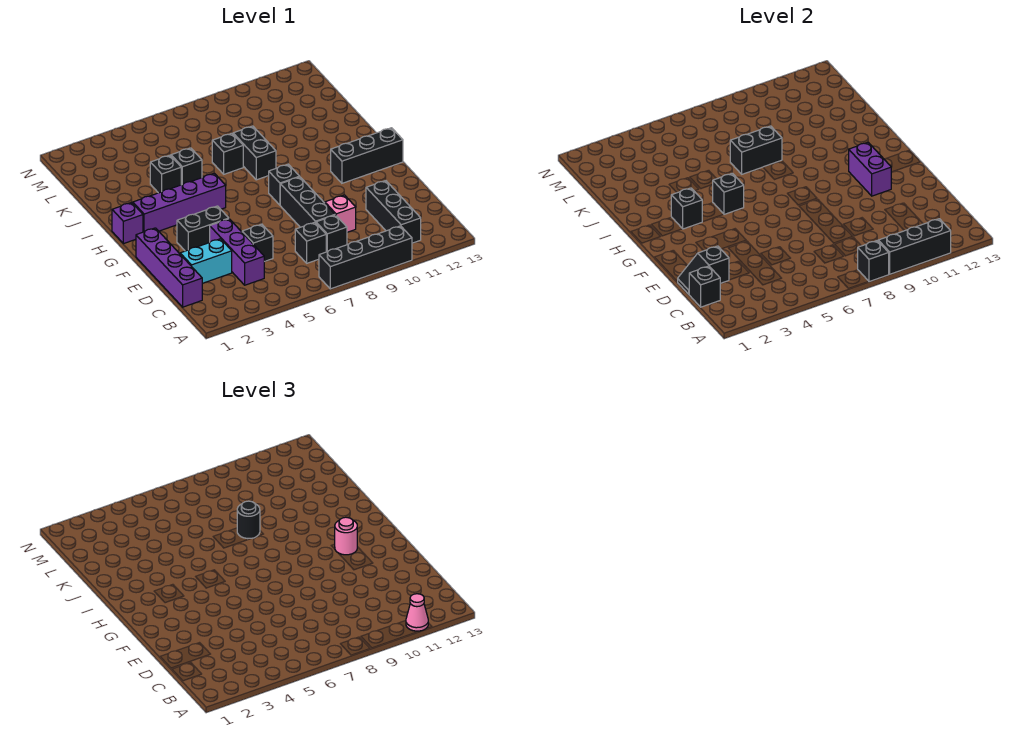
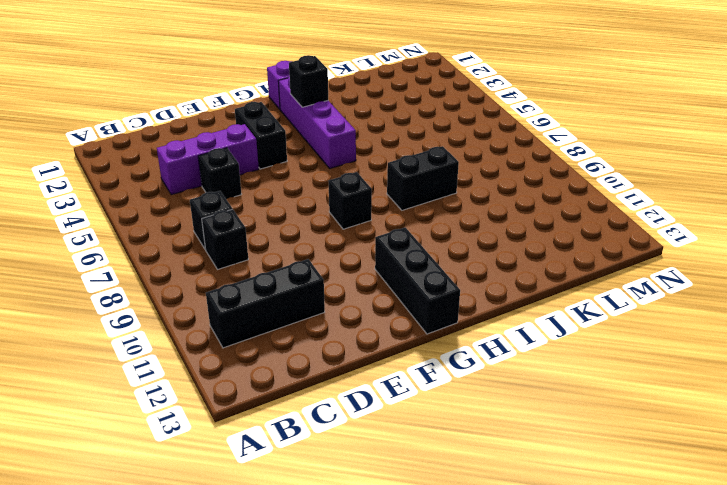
none -> black 1x4 brick [319,226,412,289]
none -> purple 1x4 brick [136,228,202,307]
none -> cyan 1x2 brick [180,239,232,283]
none -> black 1x3 brick [280,177,335,227]

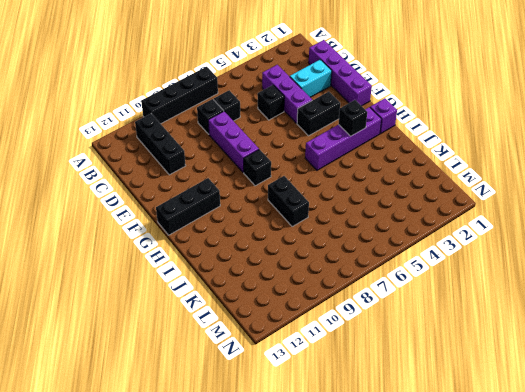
purple 1x3 brick [208,111,259,172] -> black 1x3 brick [280,177,335,227]
none -> pink 1x1 brick [325,195,356,232]
none -> black 1x1 brick [150,155,181,193]
none -> black 1x1 brick [171,148,202,185]
none -> black 1x1 brick [212,133,243,174]

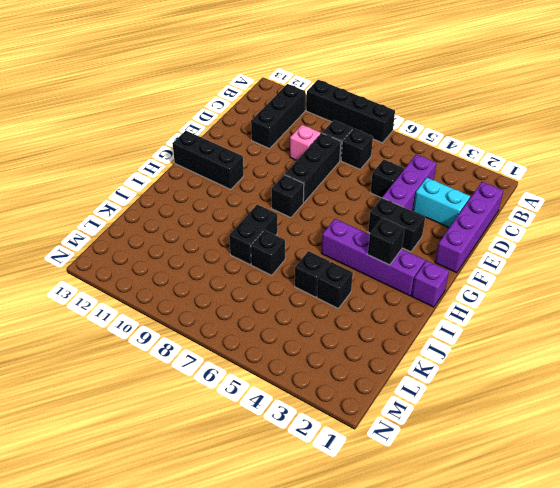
none -> black 1x1 brick [858,241,889,282]
none -> black 1x3 brick [878,219,951,274]
none -> black 1x1 brick [689,266,720,307]
none -> black 1x2 slope [678,246,729,294]

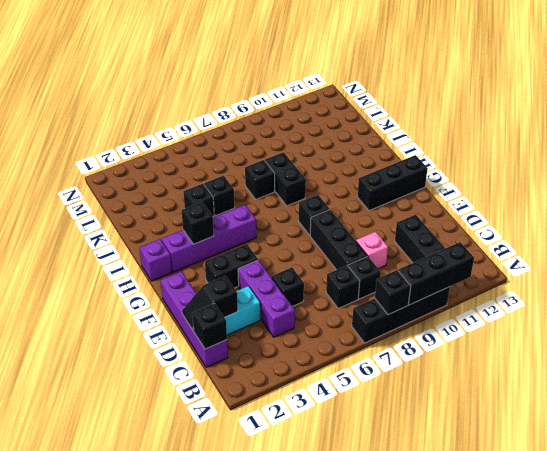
none -> purple 1x2 brick [849,142,891,196]
none -> black 1x1 brick [712,173,744,214]
none -> black 1x2 brick [730,126,782,174]
none -> pink 1x1 cone [406,594,428,631]

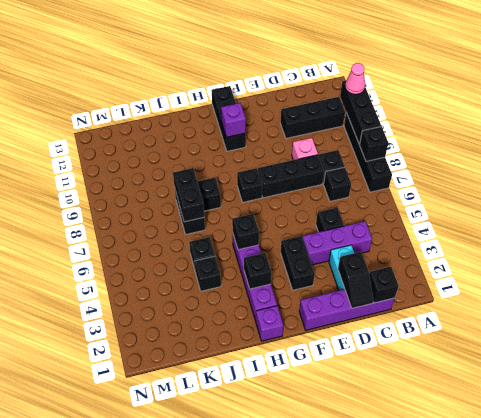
purple 1x1 brick [221,103,246,137] -> purple 1x2 brick [849,142,891,196]
none -> pink 1x1 round brick [335,517,357,555]
none -> black 1x1 round brick [237,501,260,539]

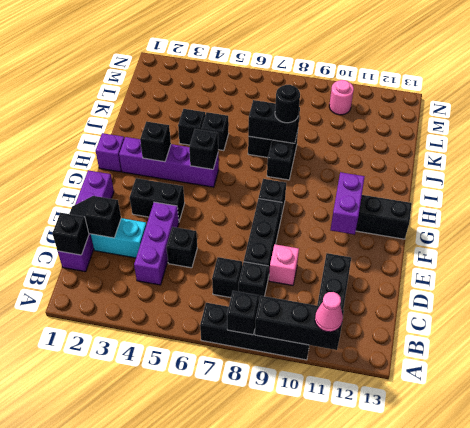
pink 1x1 round brick [329,80,354,115] -> pink 1x1 round brick moved to [335,517,357,555]

